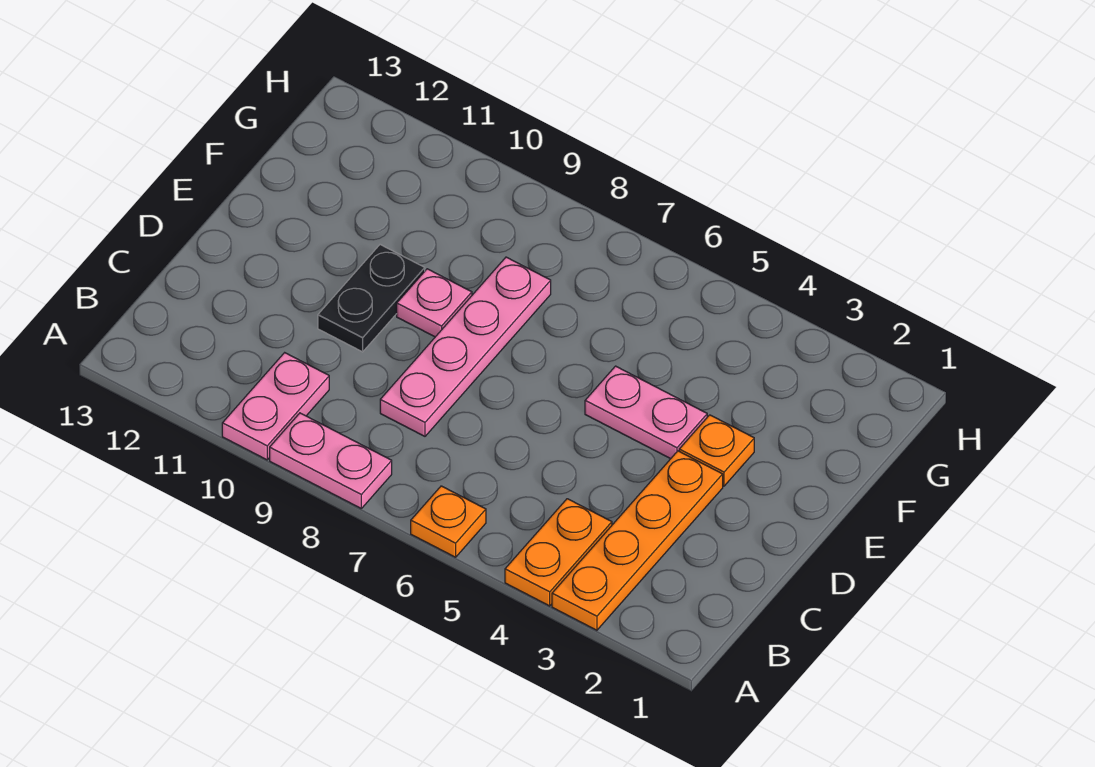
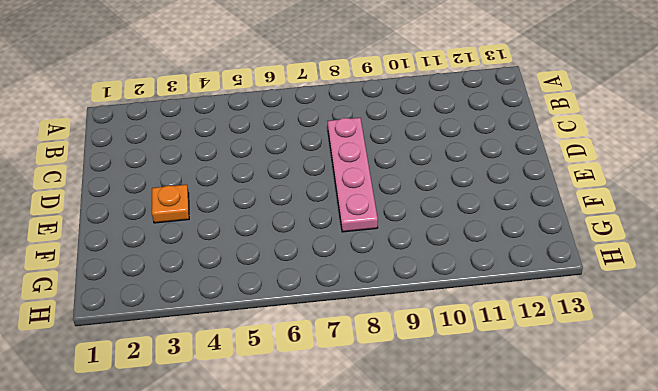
none -> orange 1x4 plate [552,451,723,630]
none -> orange 1x2 plate [505,499,612,606]

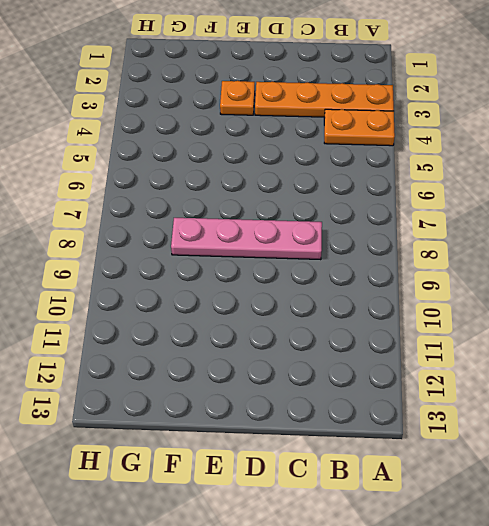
none -> orange 1x1 plate [411,486,486,557]
none -> pink 1x2 plate [270,413,392,508]

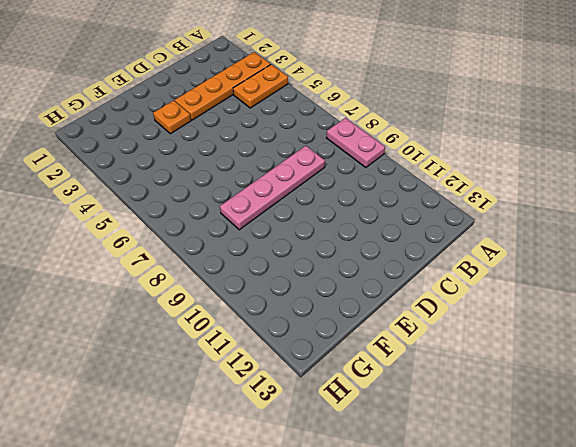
none -> orange 1x1 plate [411,486,486,557]
none -> pink 1x2 plate [222,353,329,460]

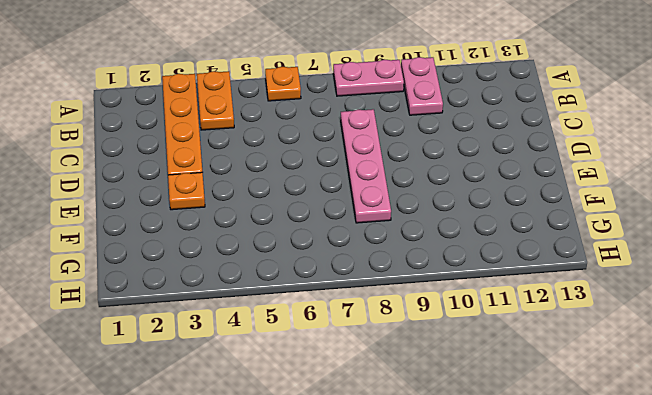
none -> black 1x2 plate [318,245,425,352]
none -> pink 1x2 plate [585,366,707,459]

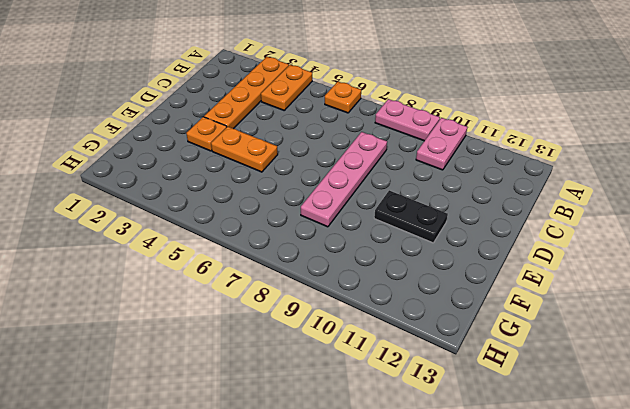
orange 1x2 plate [211,127,278,172] -> pink 1x2 plate [585,366,707,459]
black 1x2 plate [374,190,448,243] -> black 1x2 plate turned to [318,245,425,352]
none -> pink 1x1 plate [397,269,472,337]

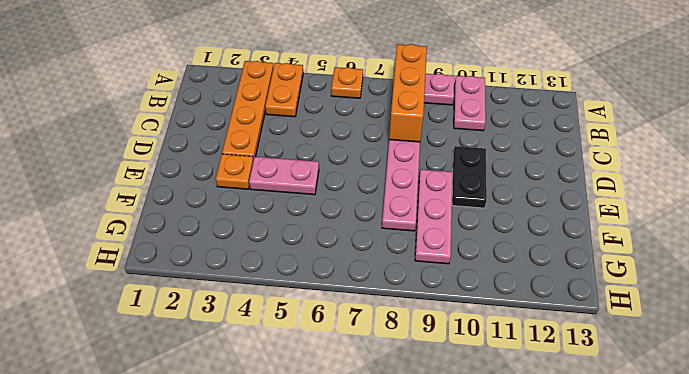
orange 1x3 brick [389,44,427,142] -> none
pink 1x3 plate [415,169,452,264] -> pink 1x1 plate [397,269,472,337]

